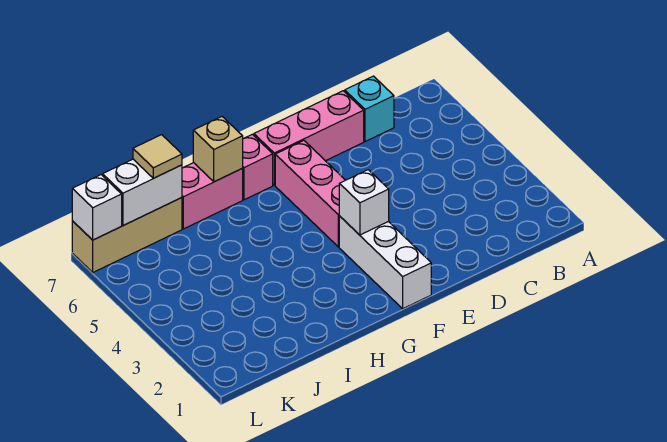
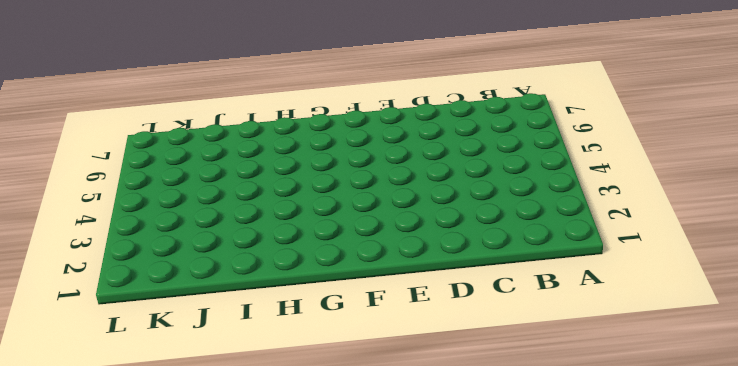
none -> cyan 1x1 brick [345,76,394,142]
none -> pink 1x3 brick [254,91,364,185]
none -> white 1x3 brick [339,216,431,309]

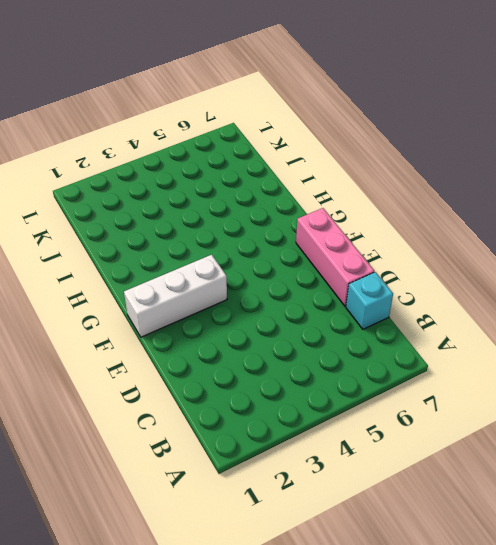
none -> pink 1x3 brick [275,141,345,247]
none -> pink 1x1 brick [242,134,273,200]
none -> pink 1x2 brick [182,163,243,229]

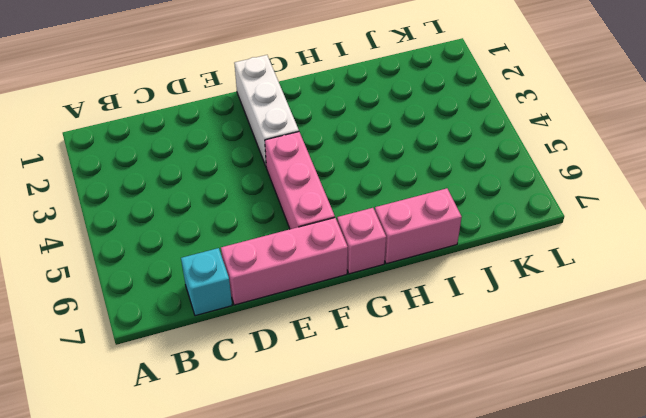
none -> tan 1x3 brick [72,198,182,272]
none -> white 1x1 brick [339,170,389,235]
none -> tan 1x1 brick [193,117,243,182]

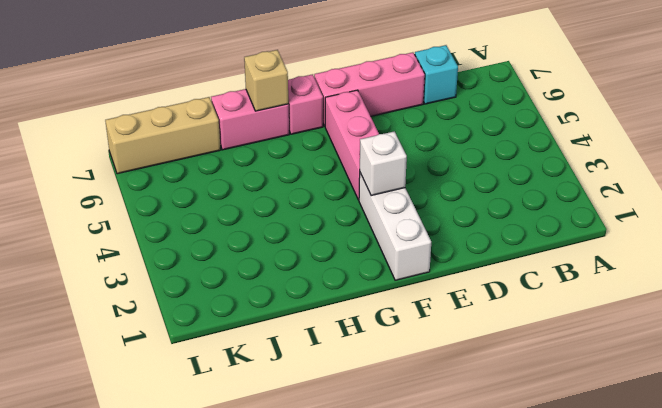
none -> white 1x2 brick [103,159,182,226]
none -> white 1x1 brick [72,175,122,240]
none -> tan 1x1 tile [133,135,182,178]

